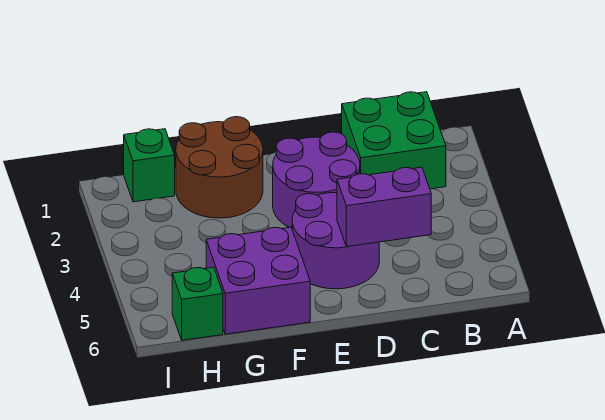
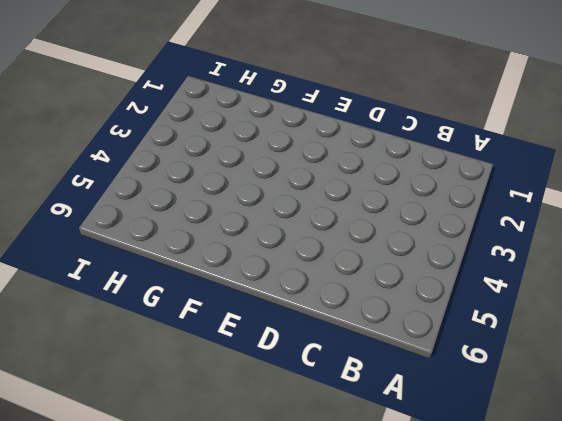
none -> green 2x2 brick [342,92,446,189]
none -> purple 2x2 round brick [273,132,360,228]

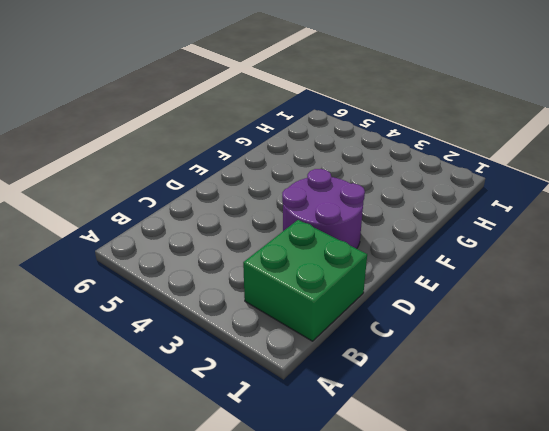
none -> purple 2x2 round brick [292,193,379,289]
none -> brown 2x2 round brick [176,117,263,218]

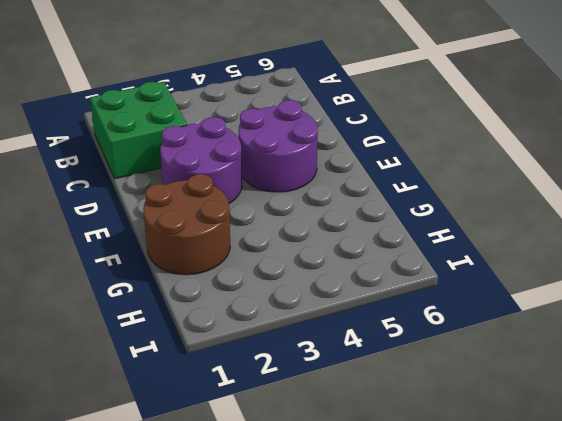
none -> purple 2x2 brick [206,227,310,334]
none -> green 1x1 brick [124,129,175,202]

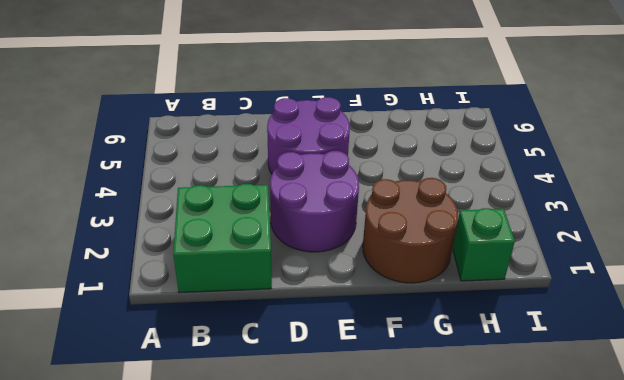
none -> purple 2x2 brick [206,227,310,334]
none -> green 1x1 brick [172,267,223,340]

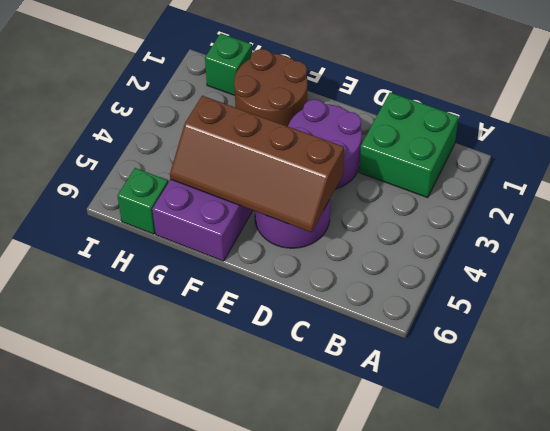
brown 2x4 slope [170,96,344,232] -> purple 1x2 brick [337,167,431,247]

